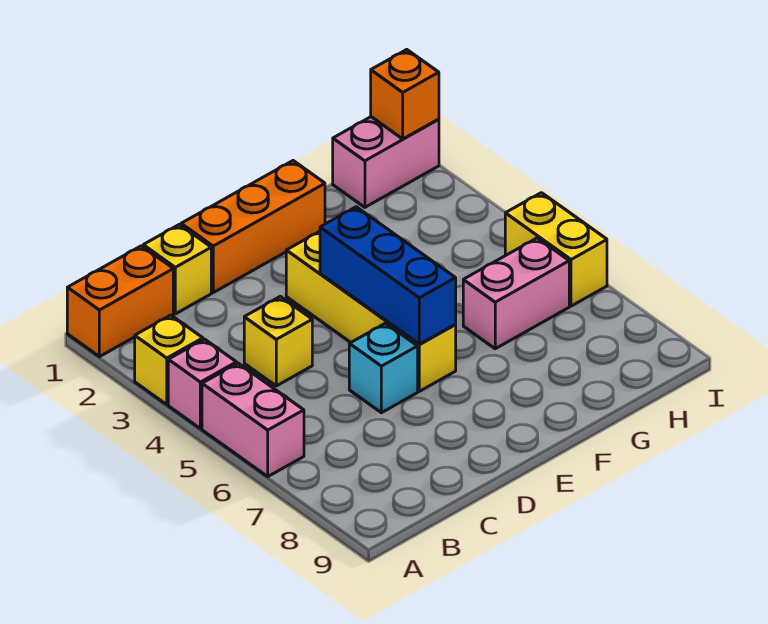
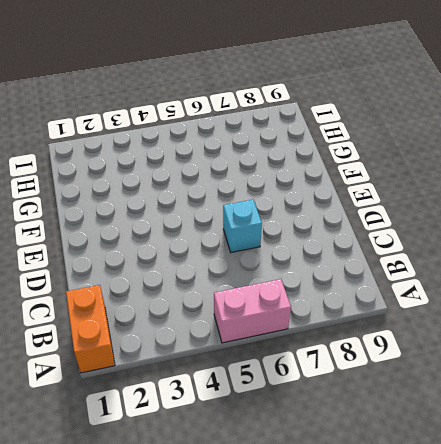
none -> yellow 1x1 brick [135,315,203,404]
none -> pink 1x1 brick [168,339,237,429]
none -> yellow 1x1 brick [143,224,211,314]

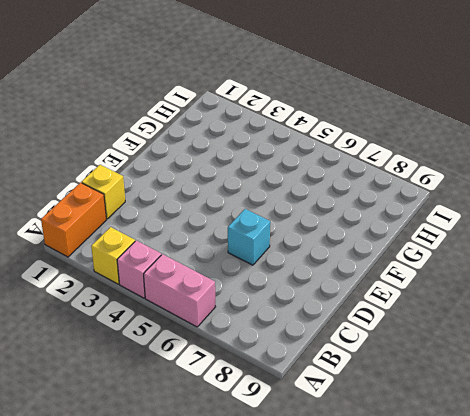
none -> yellow 1x1 brick [244,297,312,386]
none -> orange 1x3 brick [181,161,325,292]
none -> yellow 1x4 brick [286,231,456,391]

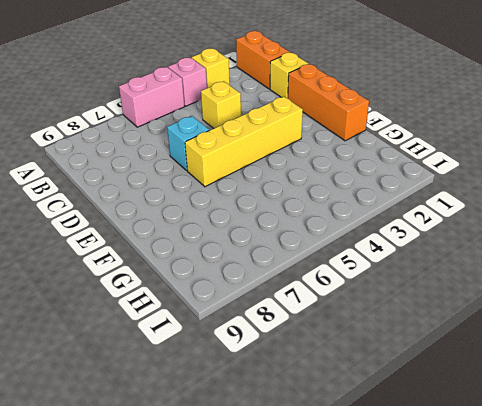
none -> pink 1x2 brick [463,238,569,349]
none -> pink 1x2 brick [333,117,439,207]
none -> yellow 1x2 brick [505,193,607,306]

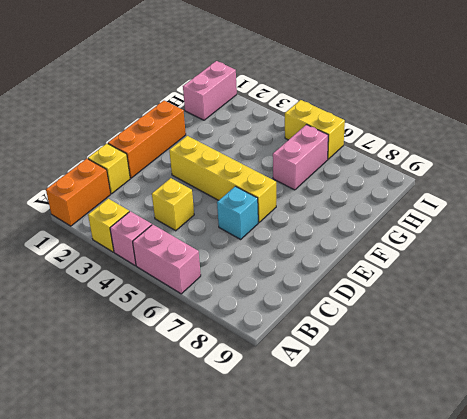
none -> blue 1x3 brick [320,207,456,344]
none -> orange 1x1 brick [371,50,439,139]

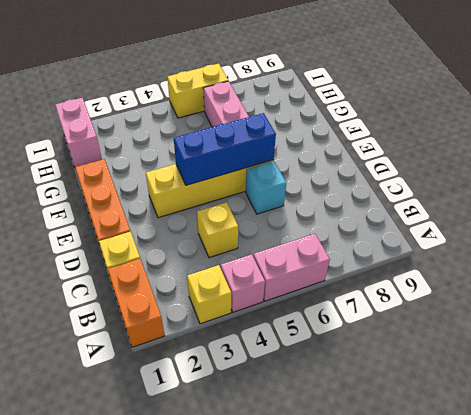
none -> orange 1x1 brick [371,50,439,139]

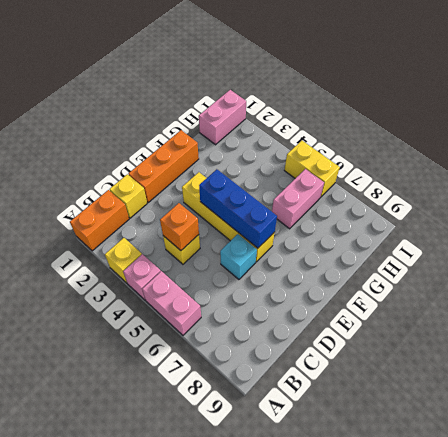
orange 1x1 brick [160,203,199,250] -> orange 1x1 brick moved to [371,50,439,139]

